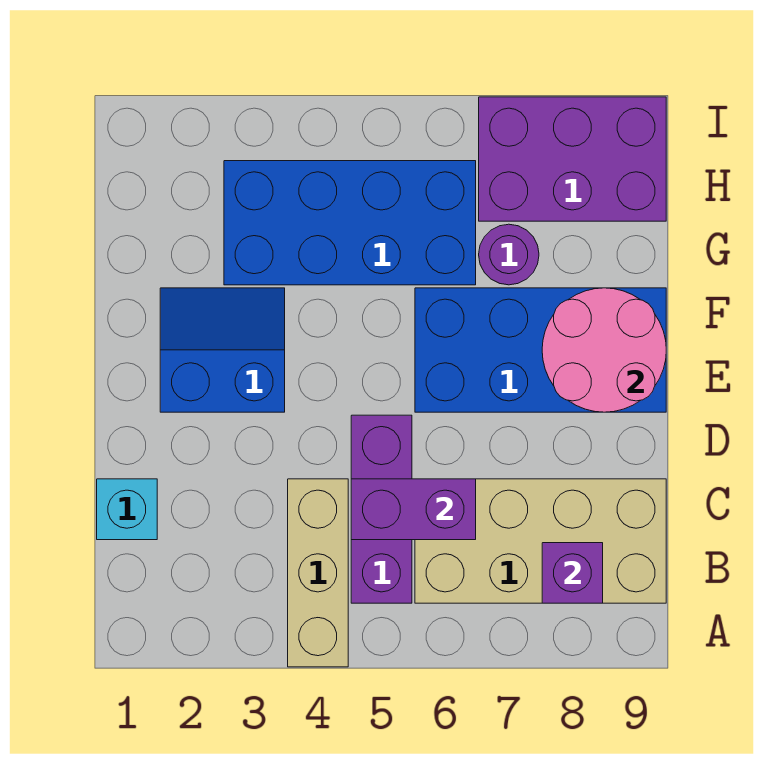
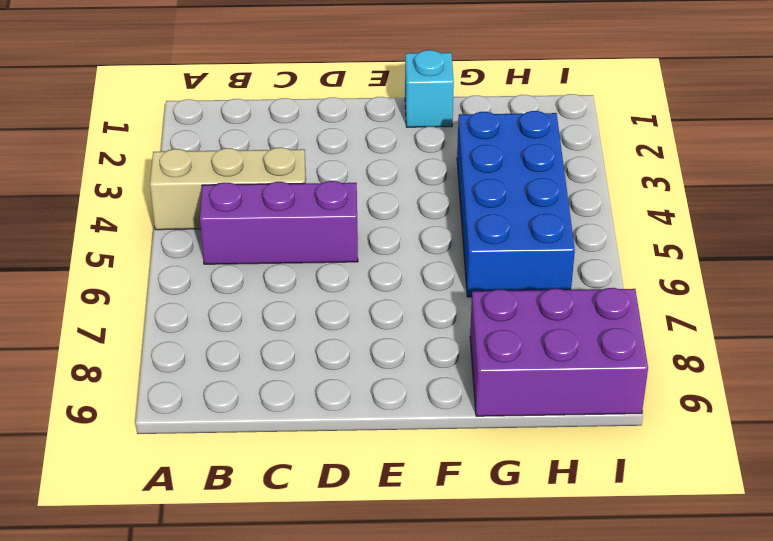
cyan 1x1 brick [405,50,454,127] -> cyan 1x1 brick moved to [97,479,157,540]
purple 2x3 brick [470,288,648,416] -> purple 2x3 brick turned to [479,97,666,221]
none -> tan 2x4 brick [415,479,666,603]
none -> blue 2x2 slope [160,288,285,412]
none -> blue 2x4 brick [415,288,666,412]

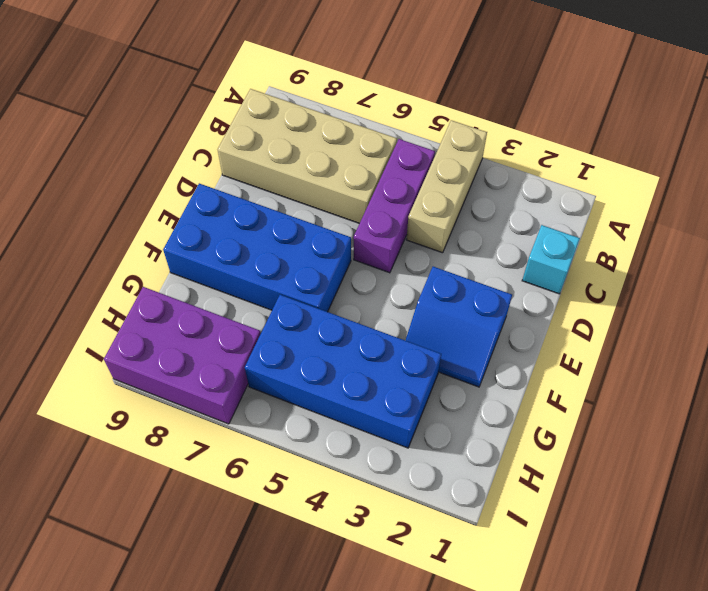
none -> purple 1x1 round brick [479,224,539,285]
none -> purple 1x1 brick [542,543,603,603]
none -> purple 1x2 brick [351,479,476,540]

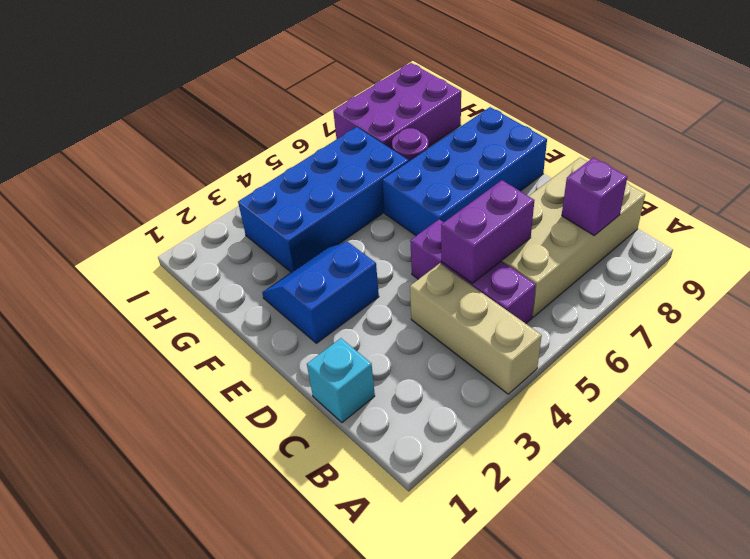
none -> pink 2x2 round brick [542,288,666,412]

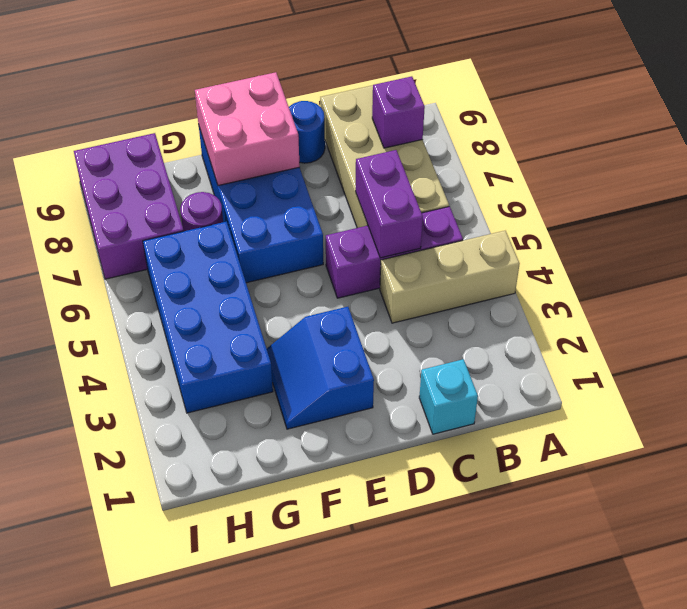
blue 1x1 round brick [289,101,325,163] -> none
pink 2x2 brick [195,72,300,186] -> pink 2x2 round brick [542,288,666,412]

